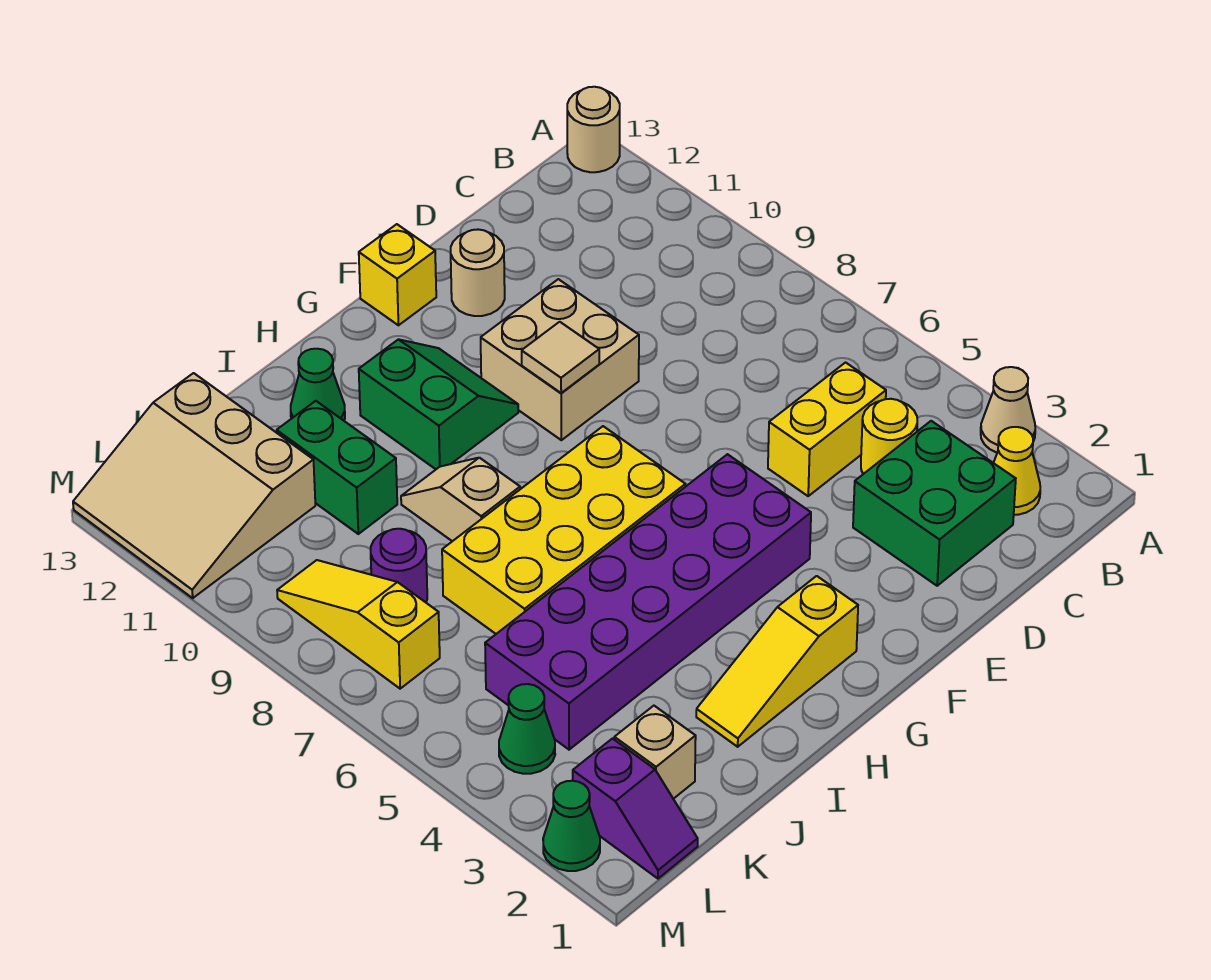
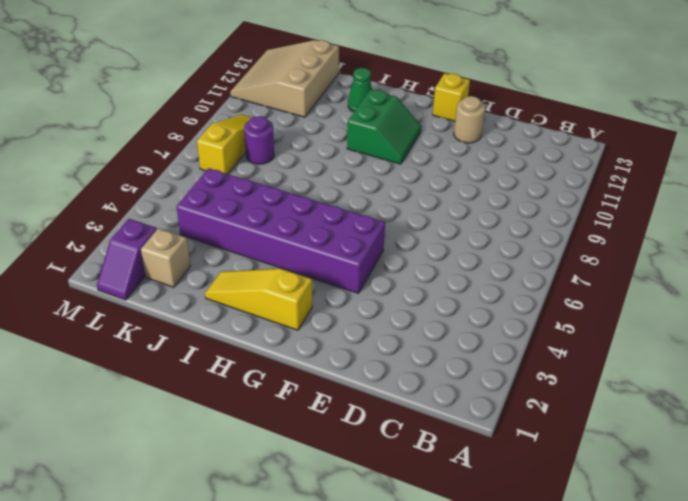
none -> tan 1x1 cone [981,367,1035,453]
none -> tan 1x1 round brick [567,87,620,172]
none -> yellow 1x1 cone [994,427,1040,515]

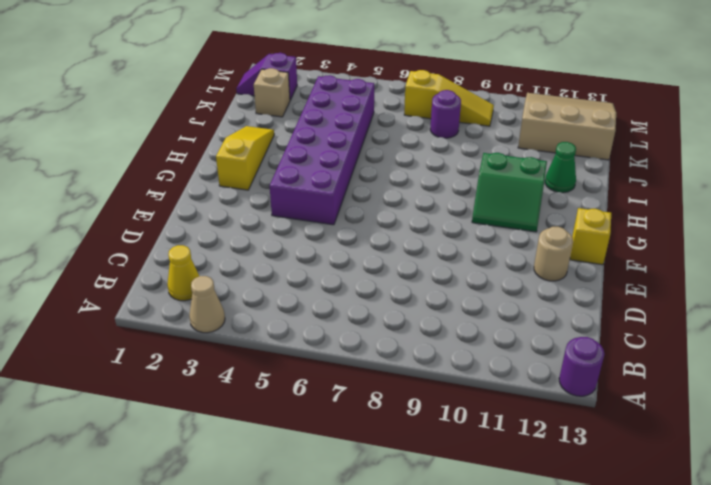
purple 1x1 round brick [559,337,604,396] -> tan 1x1 round brick [567,87,620,172]
none -> green 2x2 brick [853,421,1016,586]
none -> yellow 1x1 round brick [861,399,917,474]
none -> yellow 1x2 brick [768,363,886,496]

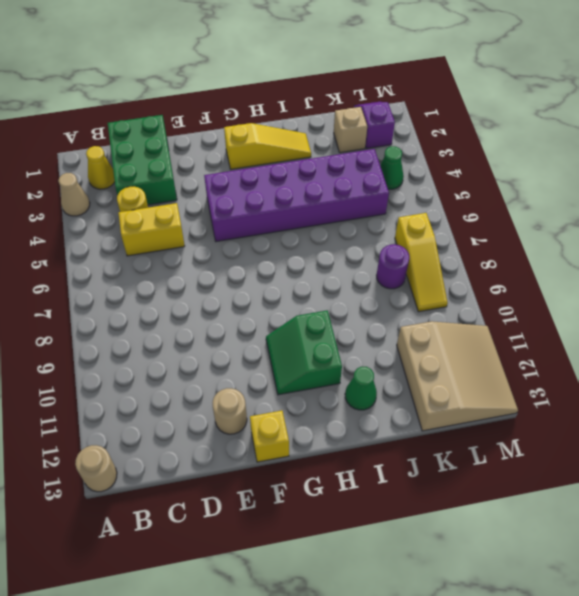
green 2x3 brick [108,115,177,205] -> green 2x2 brick [853,421,1016,586]
none -> tan 2x2 brick [481,279,639,440]
none -> yellow 2x4 brick [442,426,685,634]
none -> tan 1x2 slope [401,458,520,541]

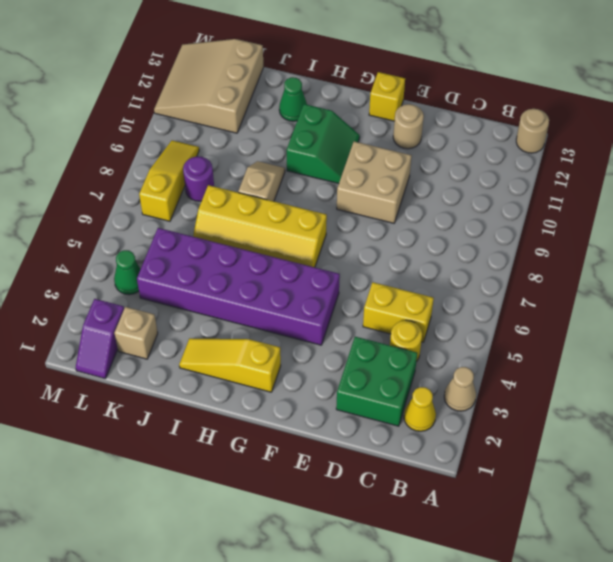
yellow 2x4 slope [193,185,327,267] -> yellow 2x4 brick [442,426,685,634]
none -> green 1x2 brick [277,401,397,534]
none -> green 1x1 cone [543,781,600,871]
none -> tan 1x1 tile [522,322,599,393]

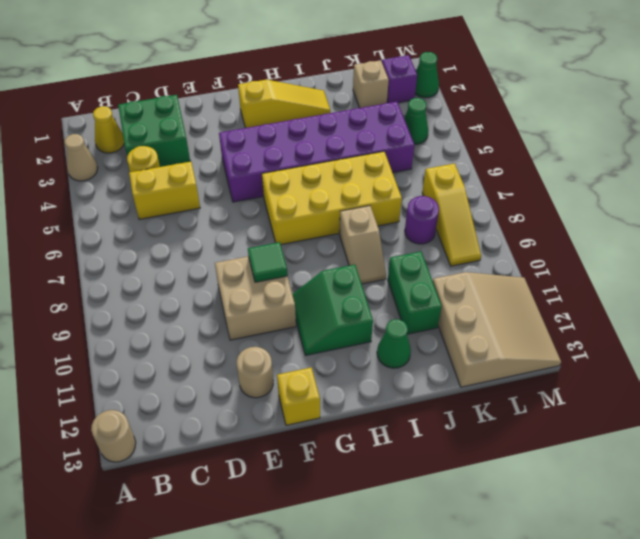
green 1x1 tile [248,242,287,282] -> tan 1x1 tile [522,322,599,393]

